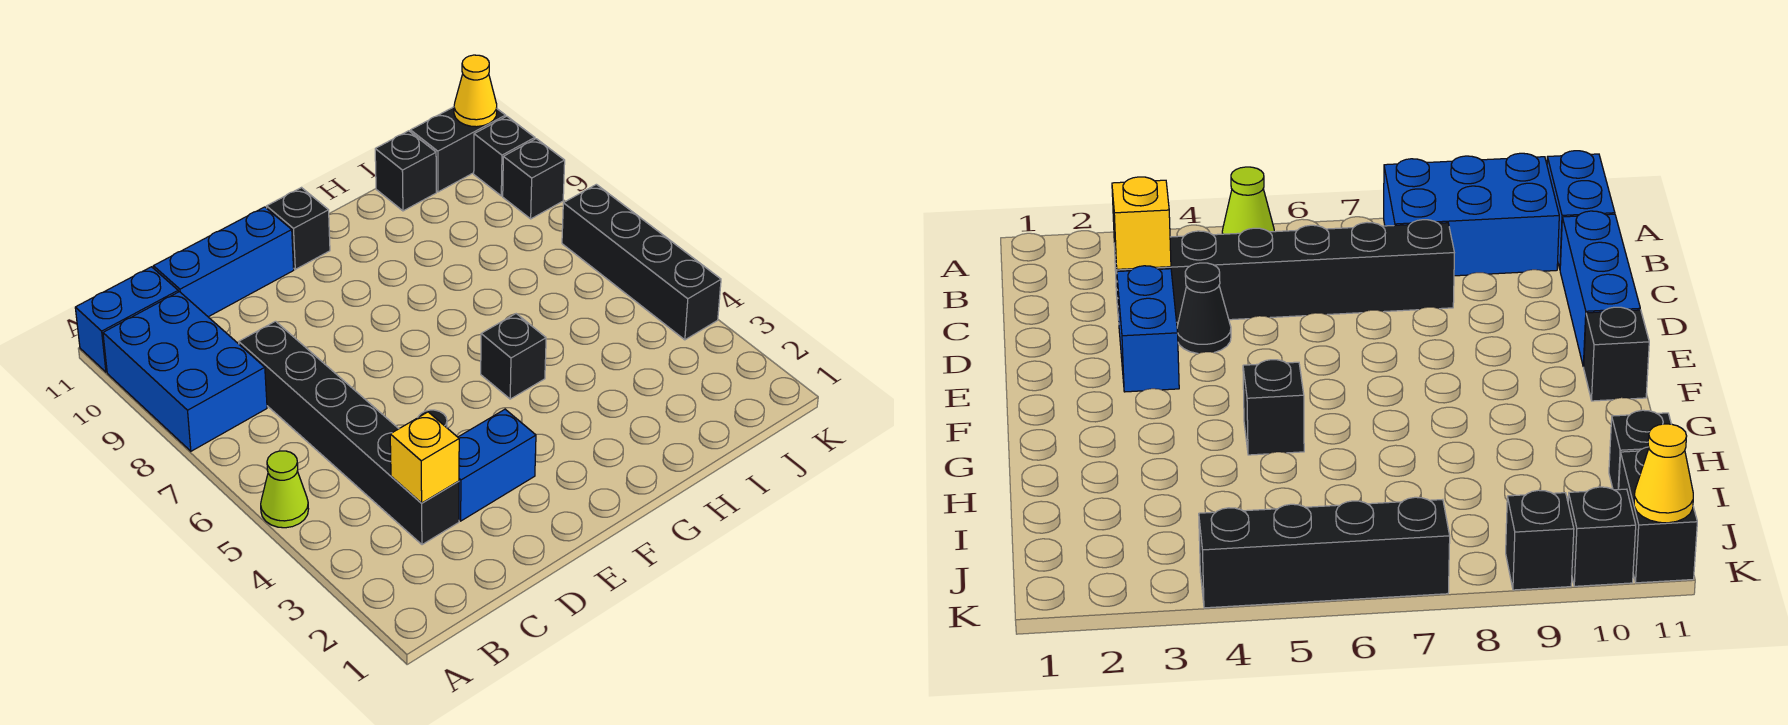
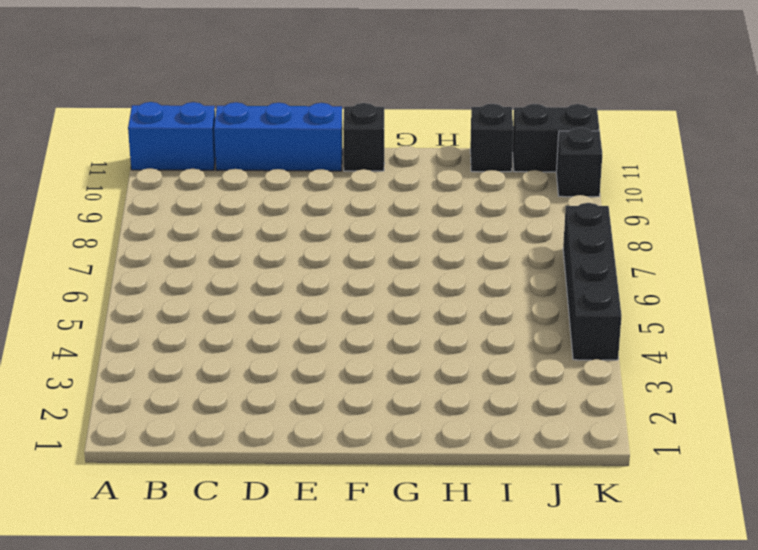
none -> lime 1x1 cone [261,451,308,528]
none -> blue 2x3 brick [103,292,267,451]
none -> black 1x6 brick [239,321,459,545]

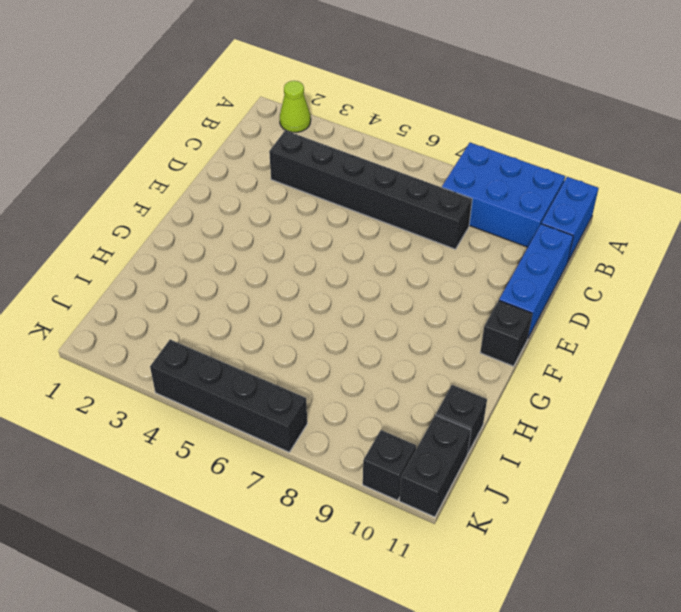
lime 1x1 cone [280,81,311,132] -> lime 1x1 cone moved to [261,451,308,528]
none -> blue 1x2 brick [458,409,536,521]
none -> black 1x1 cone [1177,263,1231,354]
none -> black 1x1 brick [481,314,546,399]

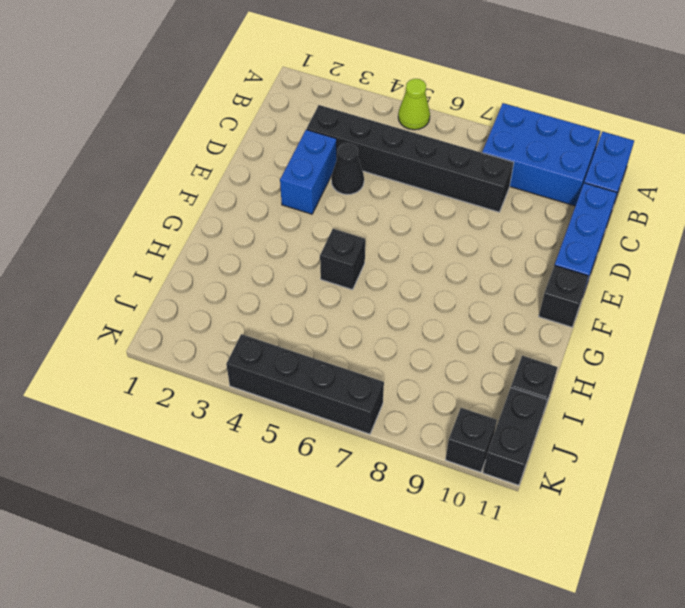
none -> black 1x1 brick [503,139,565,219]
none -> yellow 1x1 brick [390,412,459,503]
none -> yellow 1x1 cone [454,55,497,127]

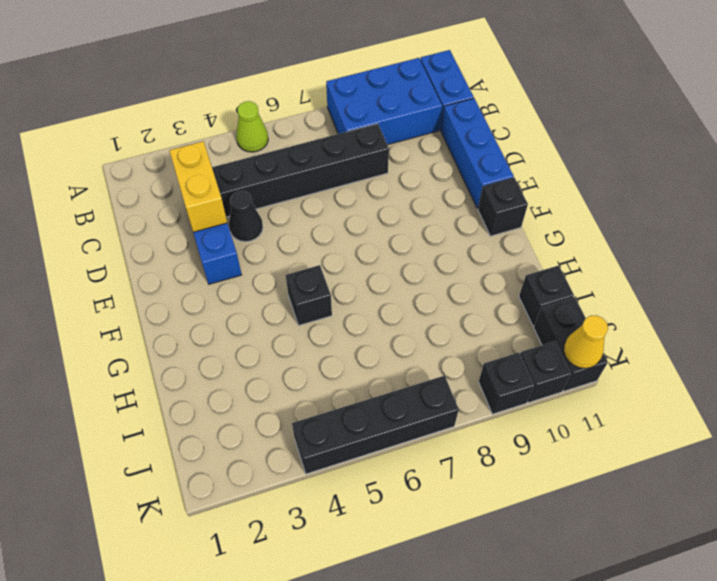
yellow 1x2 brick [169,141,227,232] -> yellow 1x1 brick [390,412,459,503]

